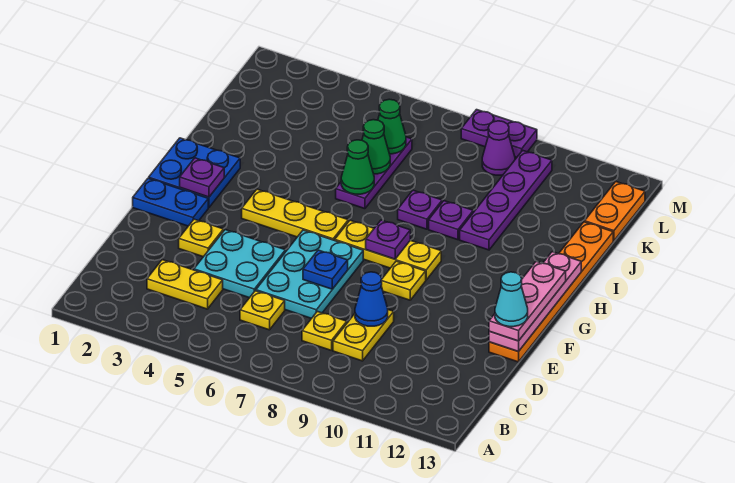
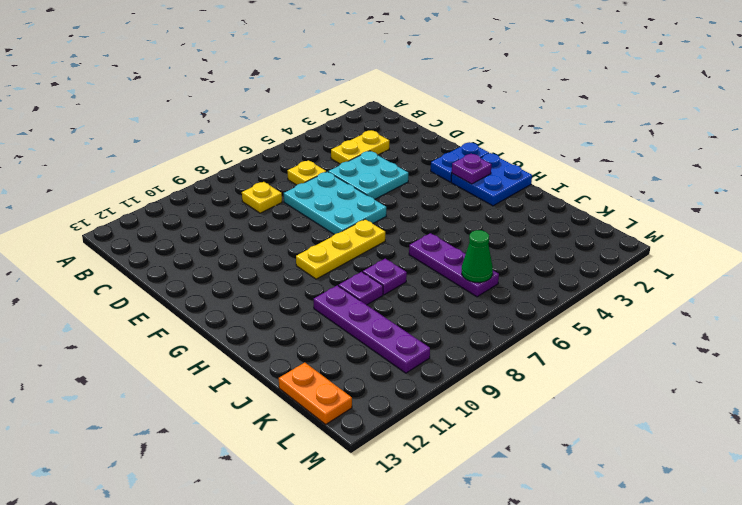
none -> yellow 1x2 plate [333,310,394,361]
none -> yellow 1x1 plate [179,219,223,257]
none -> orange 1x6 plate [489,222,613,362]
none -> yellow 1x1 plate [381,261,426,300]

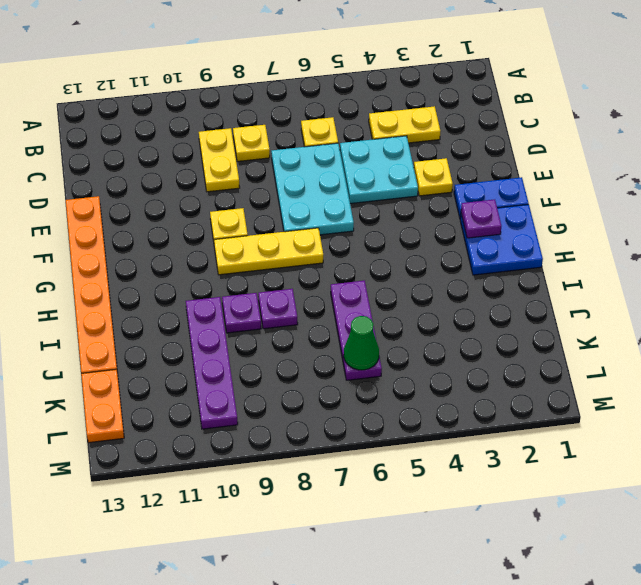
none -> yellow 1x3 plate [242,189,348,240]
none -> purple 1x1 cone [482,121,515,175]
none -> purple 1x2 plate [461,110,537,157]
none -> blue 1x1 cone [355,272,388,326]

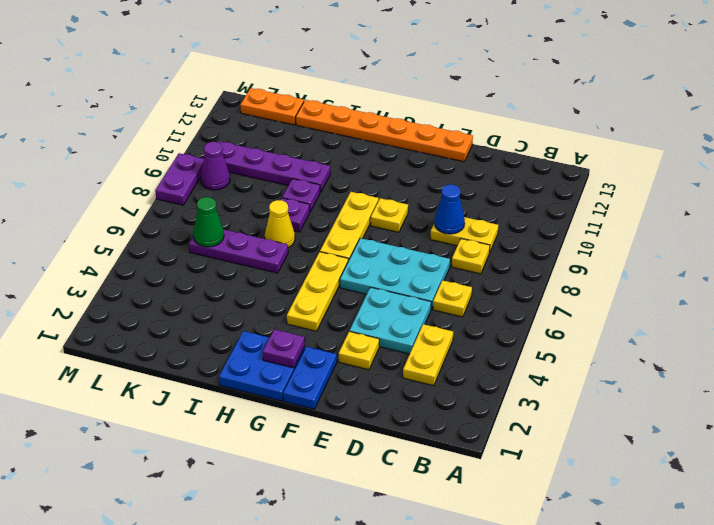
yellow 1x1 cone [265,200,295,248] -> none
none -> blue 1x1 plate [303,250,348,289]
none -> pink 1x4 plate [489,252,581,352]
none -> purple 1x1 plate [366,220,410,259]
none -> green 1x1 cone [341,140,374,194]

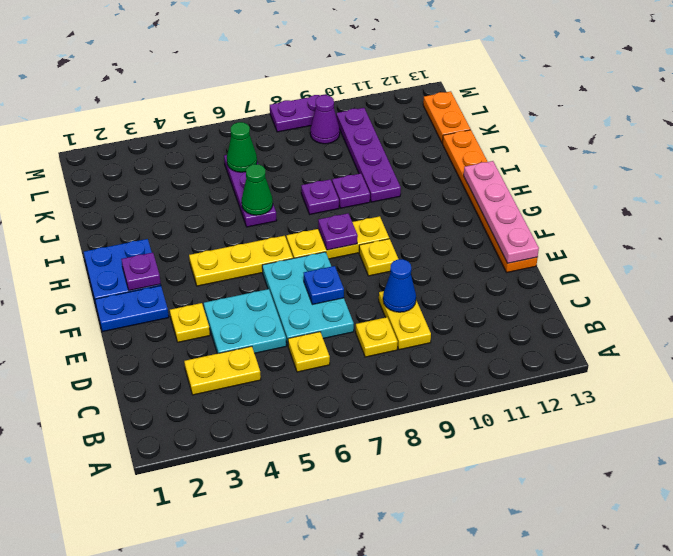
none -> green 1x1 cone [362,120,390,174]
none -> pink 1x3 plate [489,261,566,341]
none -> cyan 1x1 cone [495,272,528,327]

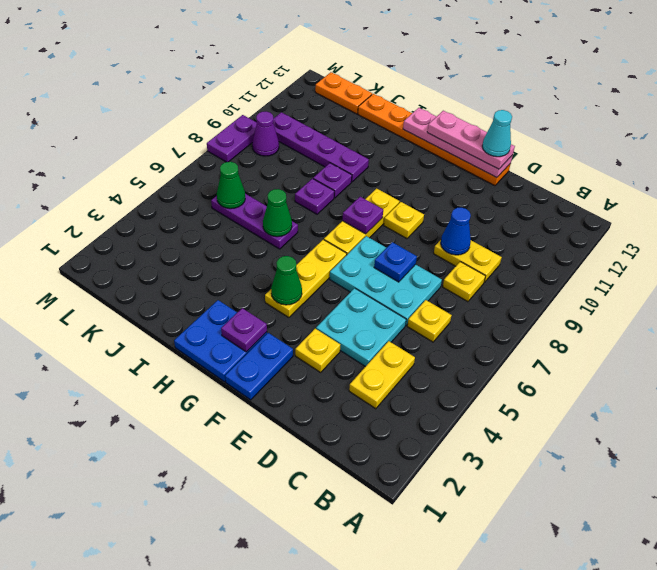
green 1x1 cone [271,256,302,305] -> green 1x1 cone moved to [362,120,390,174]

